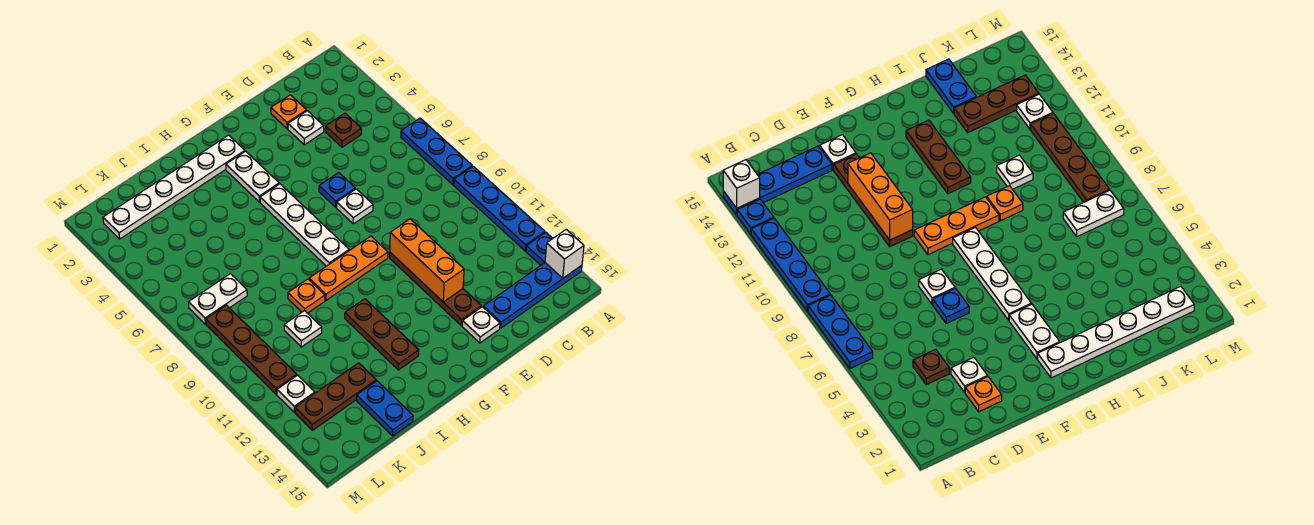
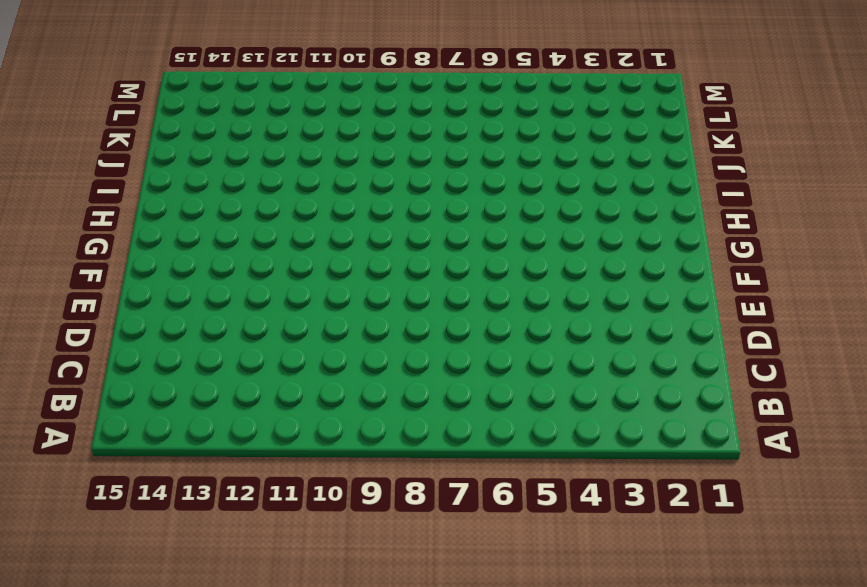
none -> blue 1x3 plate [401,118,472,185]
none -> blue 1x4 plate [454,166,545,251]
none -> blue 1x1 plate [526,233,553,265]

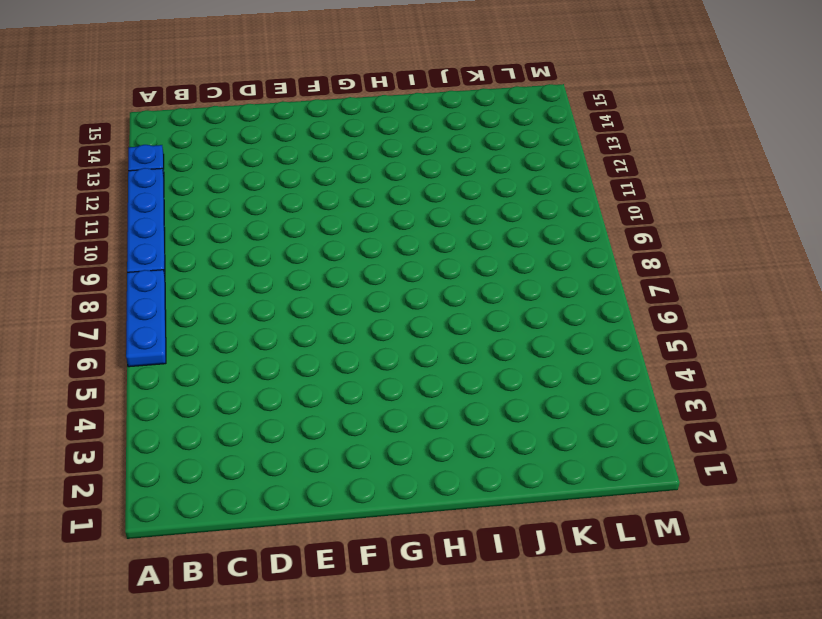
none -> blue 1x4 plate [483,263,582,328]
none -> brown 1x1 plate [326,113,361,147]
none -> orange 1x1 plate [271,95,307,129]

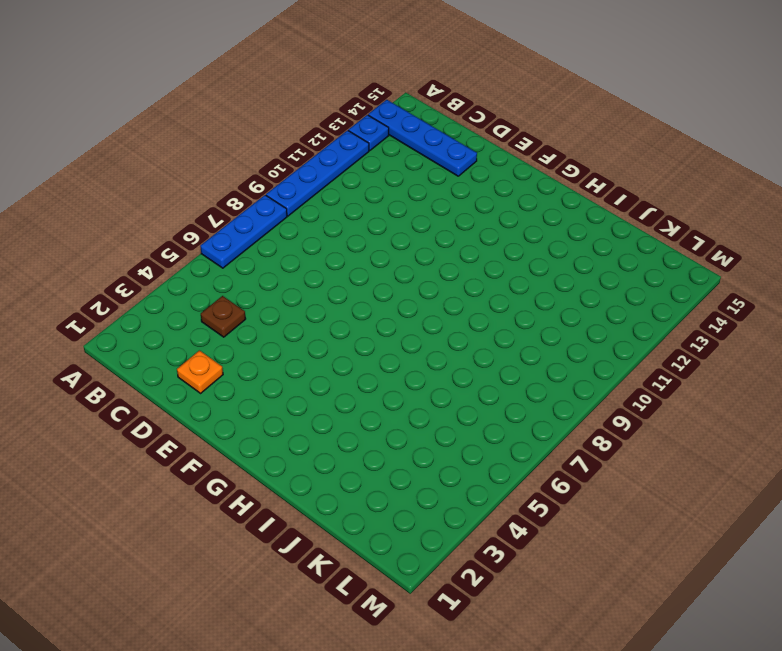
none -> white 1x1 plate [288,111,324,145]
none -> blue 1x1 plate [319,173,355,207]
none -> white 1x1 plate [337,189,373,224]

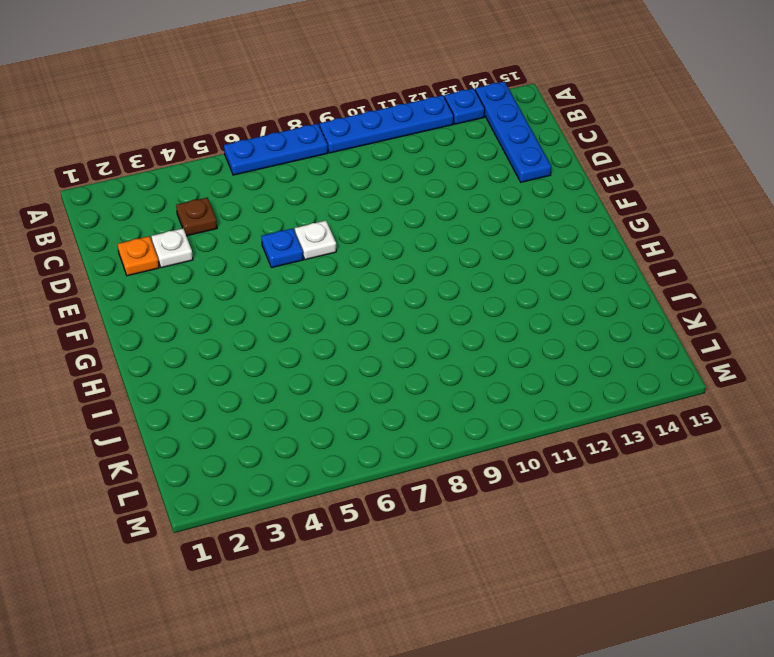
none -> brown 1x4 plate [390,253,481,326]
none -> white 1x1 plate [462,307,500,343]
none -> orange 1x3 plate [309,236,388,300]

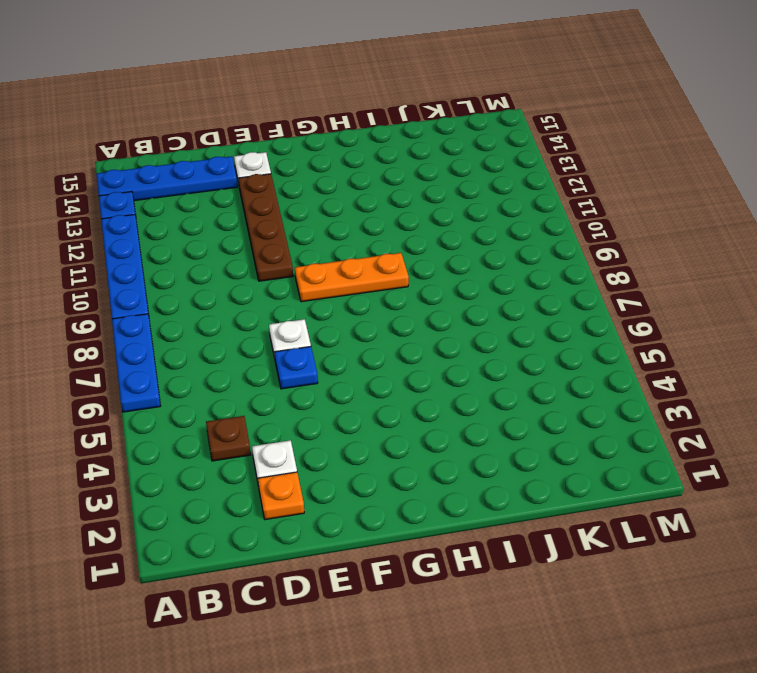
none -> white 1x6 plate [103,135,245,239]
none -> white 1x2 plate [226,151,279,202]
none -> white 1x4 plate [260,184,349,266]

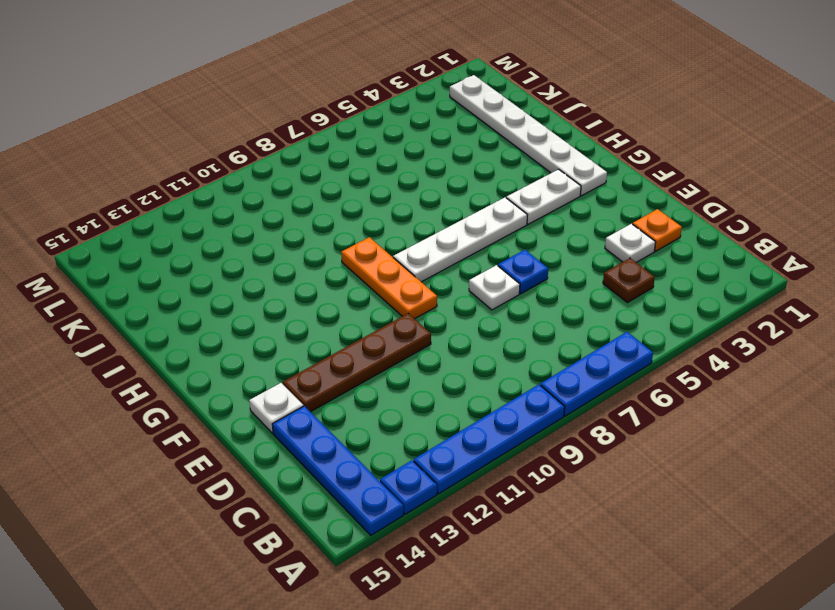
none -> brown 1x3 plate [345,299,419,370]
none -> orange 1x1 plate [288,279,325,313]
none -> white 1x1 plate [284,311,322,347]

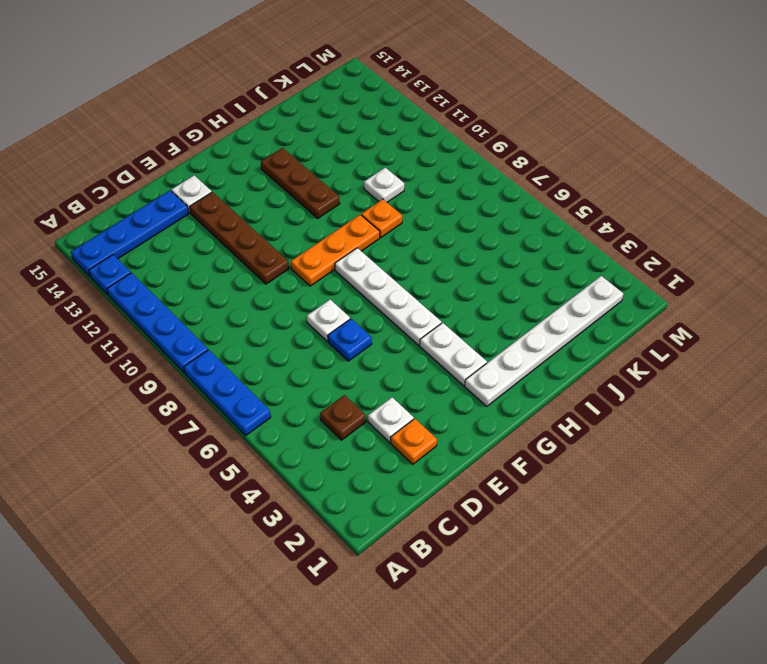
none -> brown 1x3 plate [295,363,376,430]
none -> blue 1x2 plate [357,381,413,436]
none -> white 1x2 plate [188,274,247,324]

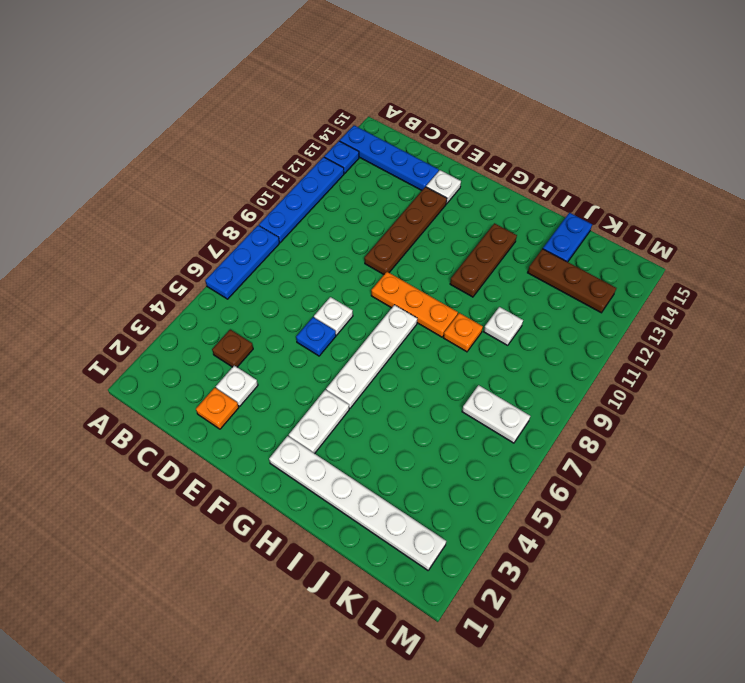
none -> brown 1x4 plate [206,305,297,394]
none -> white 1x1 plate [277,375,315,412]
none -> white 1x1 brick [545,230,584,278]

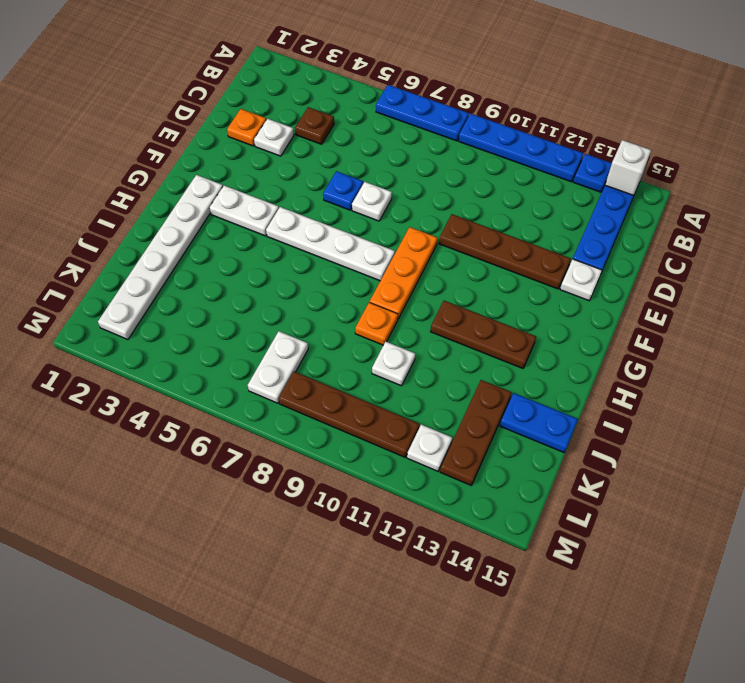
none -> orange 1x3 brick [390,219,464,302]

